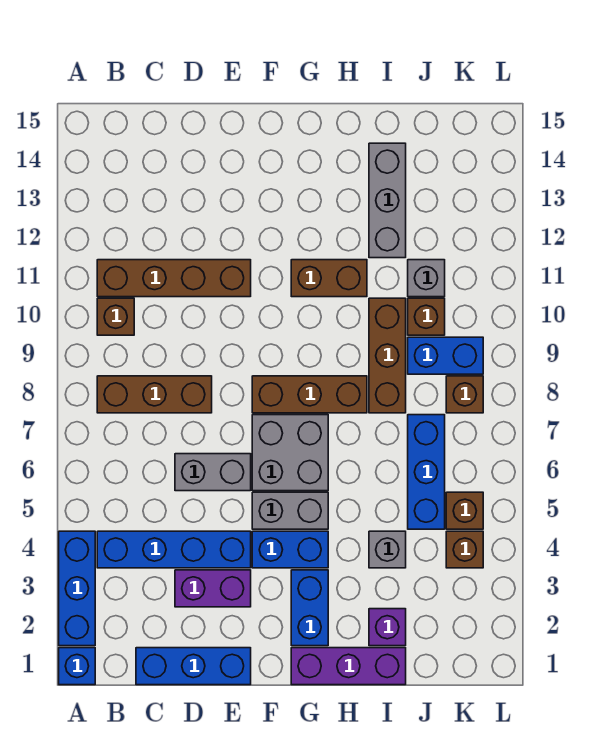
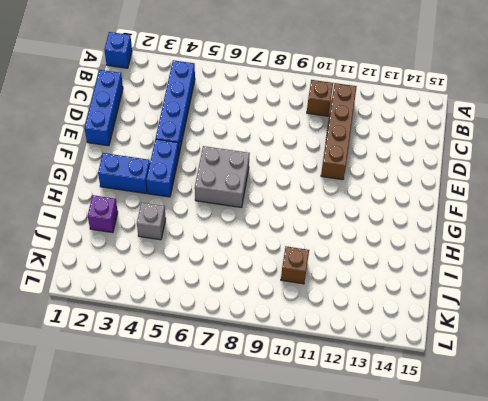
none -> blue 1x3 brick [59,531,95,646]
none -> brown 1x3 brick [97,376,212,413]
none -> purple 1x2 brick [175,570,251,607]

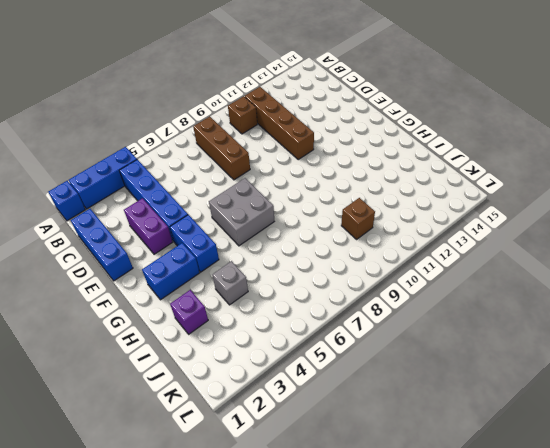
none -> grey 1x2 brick [175,454,251,491]
none -> grey 1x2 brick [252,492,328,529]
none -> brown 1x3 brick [252,376,367,413]

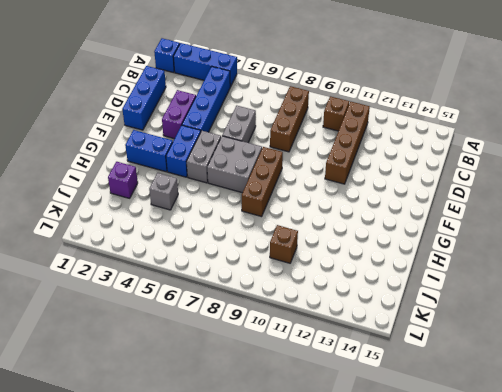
none -> purple 1x3 brick [291,648,406,685]
none -> brown 1x2 brick [291,260,367,297]
none -> brown 1x3 brick [369,298,406,413]

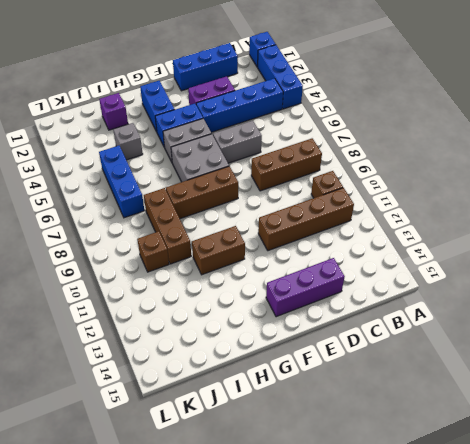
purple 1x3 brick [266,258,345,317] -> purple 1x3 brick moved to [291,648,406,685]
none -> grey 1x3 brick [369,143,406,258]
none -> blue 1x2 brick [408,337,483,374]
none -> grey 1x1 brick [408,260,445,297]

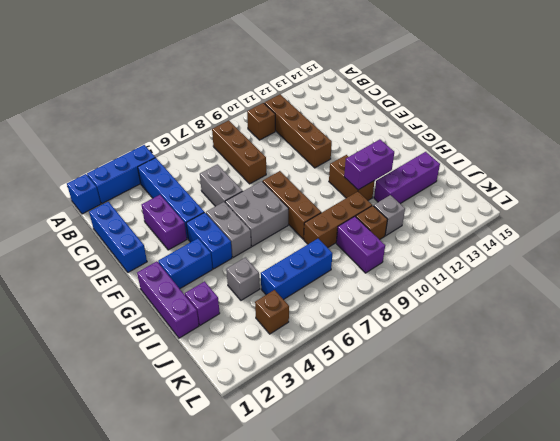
purple 1x2 brick [344,139,394,190] -> none
purple 1x3 brick [374,152,440,204] -> grey 1x3 brick [369,143,406,258]
purple 1x2 brick [336,216,385,273] -> blue 1x2 brick [408,337,483,374]
none -> brown 1x1 brick [446,492,483,529]
none -> brown 1x1 brick [446,376,483,413]

